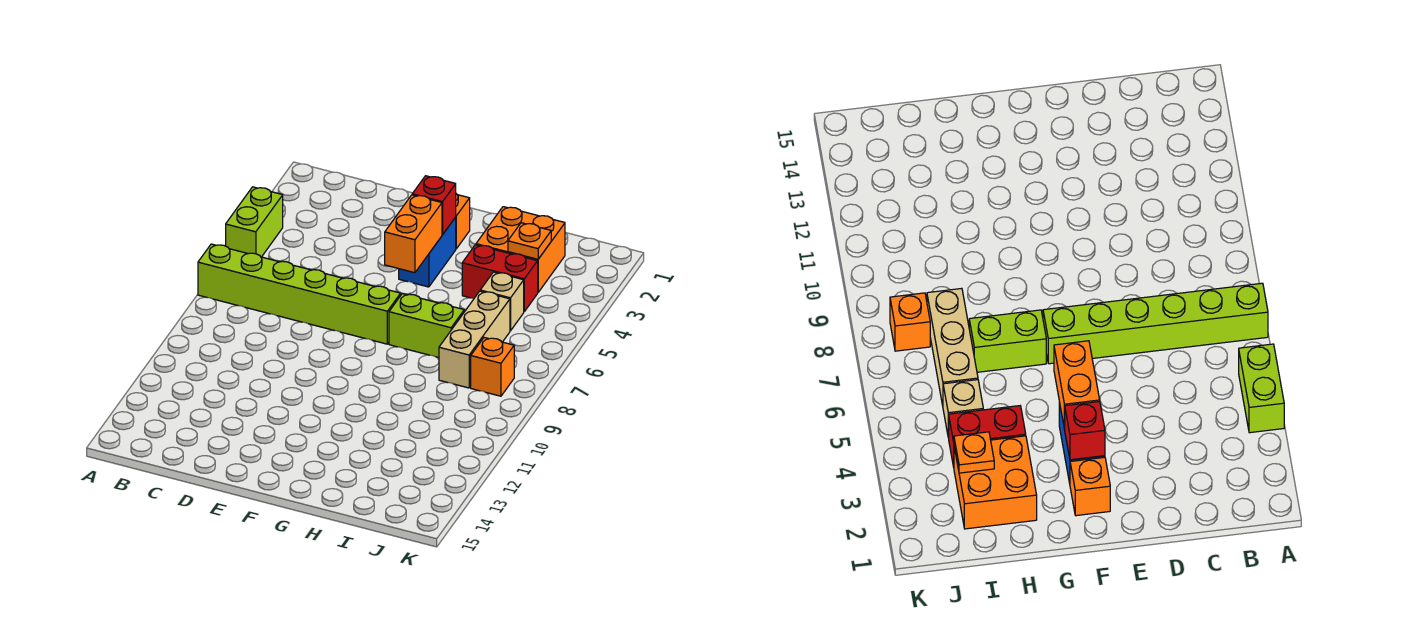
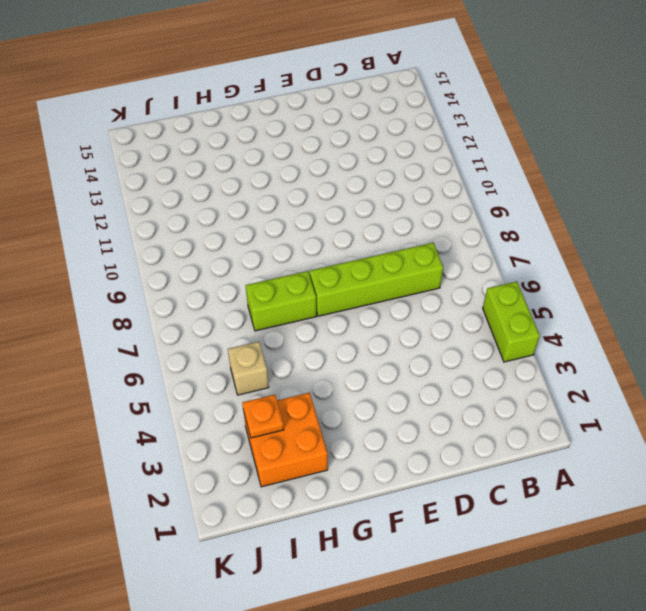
lime 1x4 brick [310,243,443,316] -> lime 1x6 brick [198,244,401,344]
none -> orange 1x1 brick [456,194,470,249]
none -> blue 1x2 brick [399,217,456,287]
none -> red 1x2 brick [462,245,538,311]

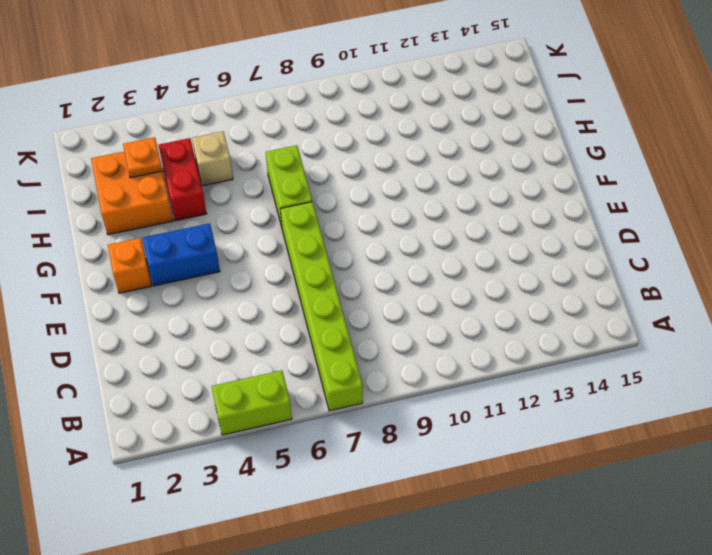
none -> tan 1x3 brick [439,291,510,388]
none -> orange 1x1 brick [471,338,514,396]
none -> red 1x1 brick [412,176,456,235]

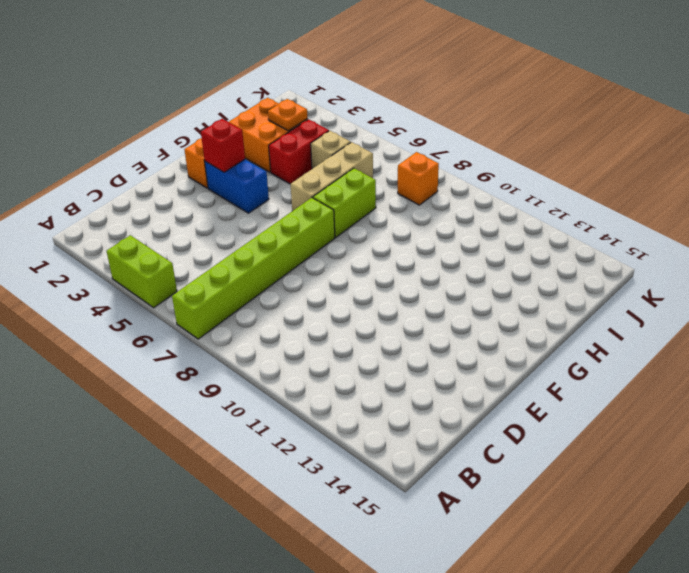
tan 1x3 brick [290,142,373,211] -> tan 1x3 brick turned to [439,291,510,388]
none -> orange 1x2 brick [385,195,442,273]

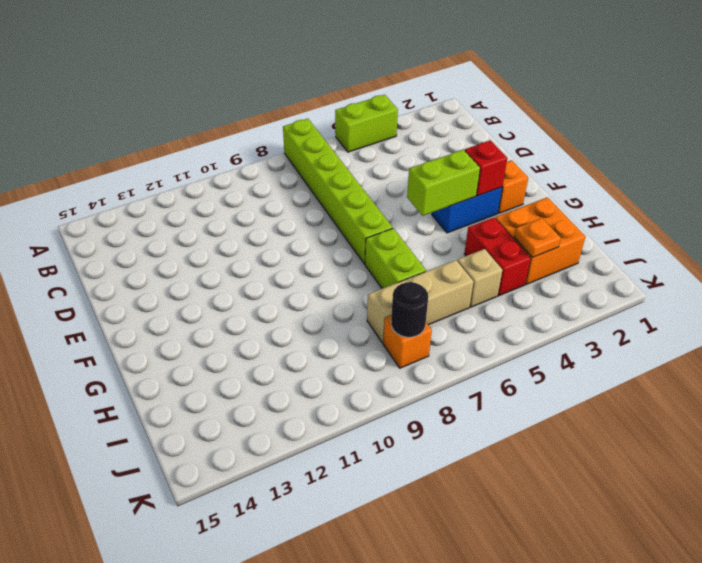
lime 1x2 brick [407,150,480,216] -> orange 1x2 brick [385,195,442,273]
black 1x1 round brick [391,282,428,337] -> none

